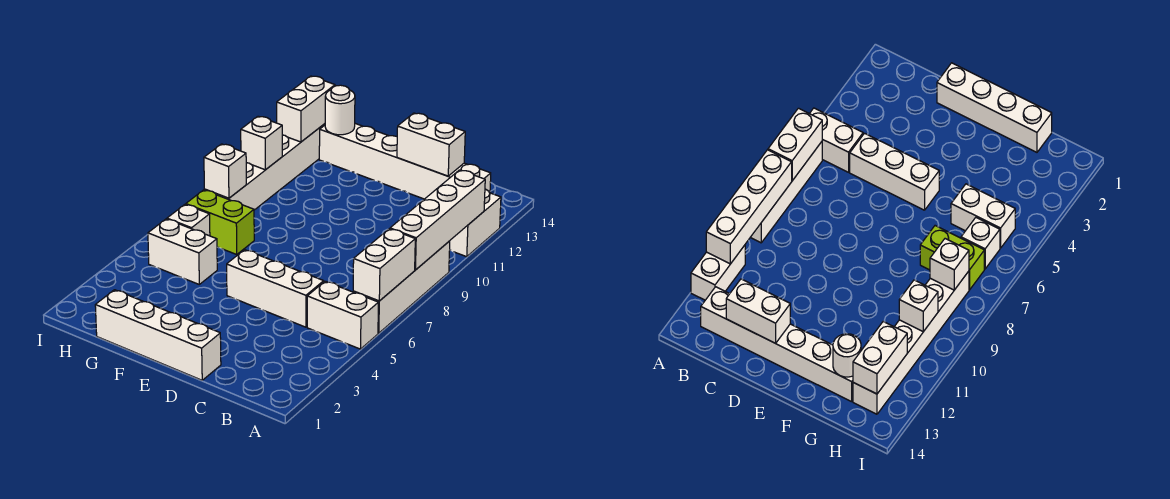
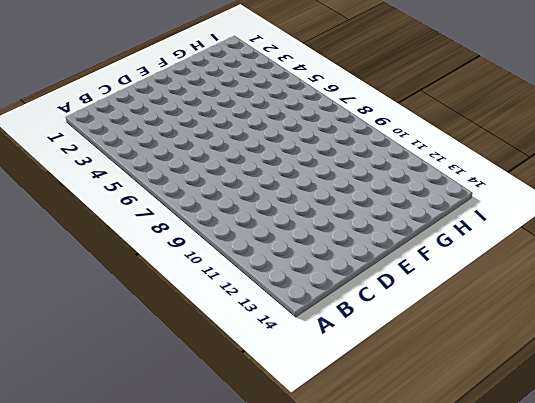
none -> white 1x2 brick [307,281,379,349]
none -> white 1x4 brick [353,241,450,333]
none -> white 1x2 brick [450,189,501,257]

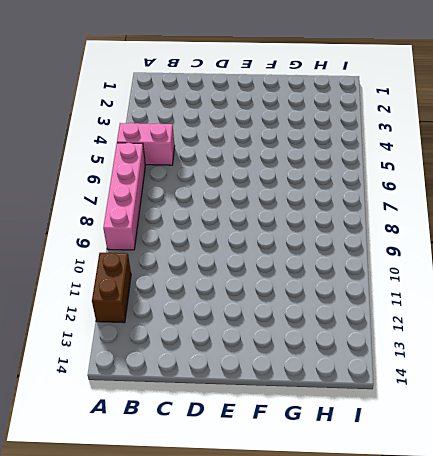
pink 1x2 brick [117,123,175,165] -> white 1x2 brick [307,281,379,349]
pink 1x4 brick [103,143,145,250] -> white 1x4 brick [353,241,450,333]
brown 1x2 brick [92,253,131,323] -> white 1x2 brick [450,189,501,257]
none -> white 1x6 brick [319,124,491,199]
none -> white 1x3 brick [227,250,324,327]
none -> white 1x4 brick [95,290,221,380]

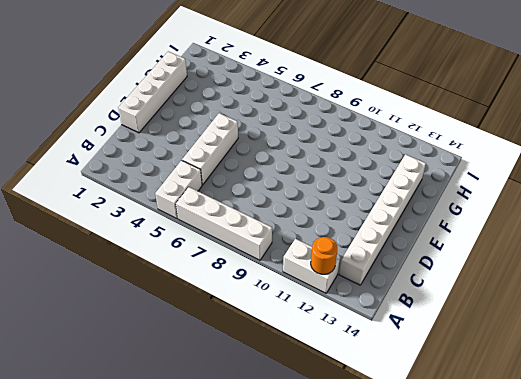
orange 1x1 round brick [311,237,337,274] -> none
none -> white 1x2 brick [148,219,217,284]
none -> lime 1x2 brick [186,190,254,254]
none -> white 1x1 brick [167,205,210,236]

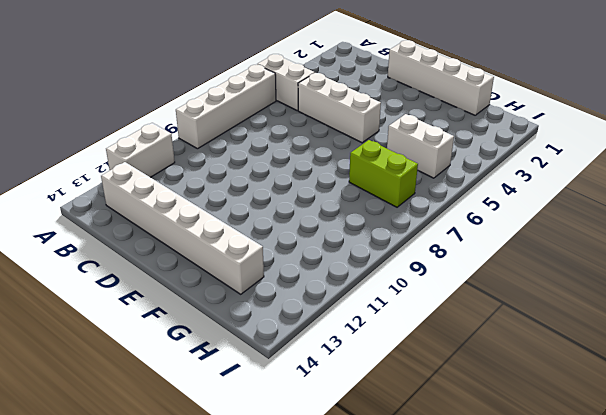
none -> white 1x1 brick [167,205,210,236]
none -> white 1x6 brick [204,124,325,210]
none -> white 1x2 brick [353,229,415,301]

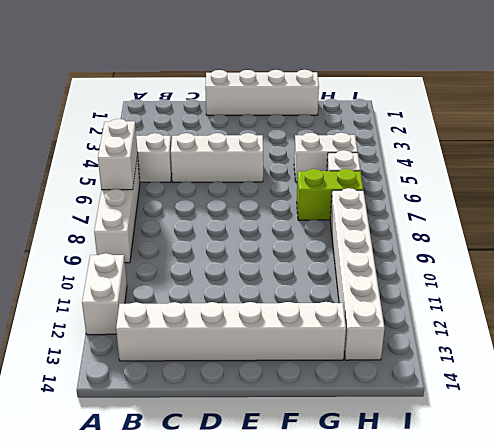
none -> white 1x4 brick [390,170,485,270]
none -> white 1x2 brick [397,113,465,176]
none -> white 1x1 round brick [325,85,355,135]

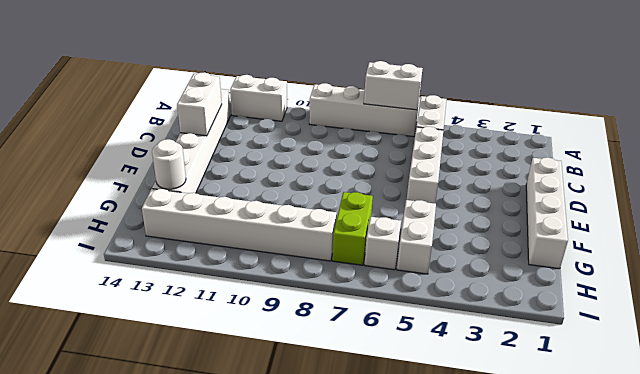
none -> white 1x4 brick [390,170,485,270]
none -> white 1x1 brick [204,144,246,198]
none -> white 1x1 brick [241,116,282,170]

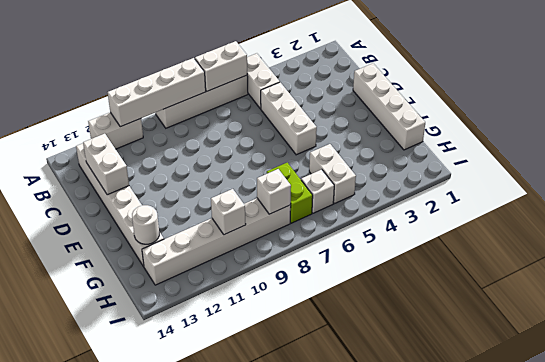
none -> white 1x2 brick [277,76,335,142]

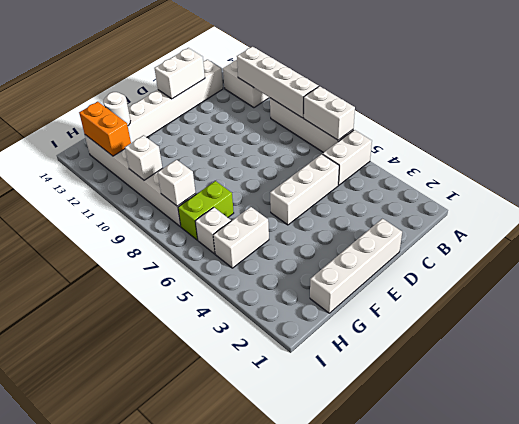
orange 1x2 brick [79,102,131,156] -> white 1x2 brick [277,76,335,142]

